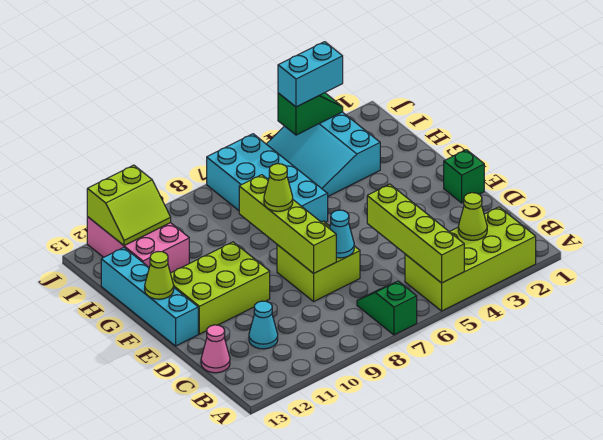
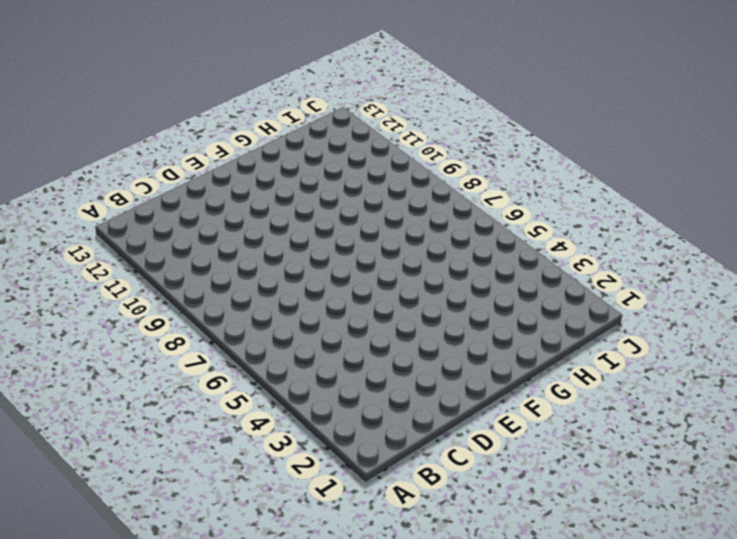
none -> lime 2x4 brick [405,207,536,311]
none -> green 1x2 slope [357,281,417,335]
none -> cyan 1x1 cone [249,301,278,349]

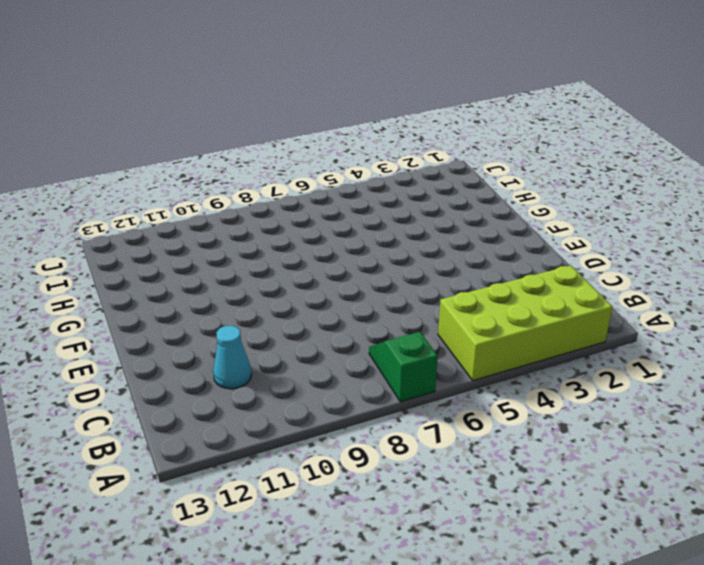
none -> pink 1x1 cone [201,325,230,373]
none -> lime 2x2 brick [277,221,360,301]
none -> green 1x1 brick [444,150,484,203]

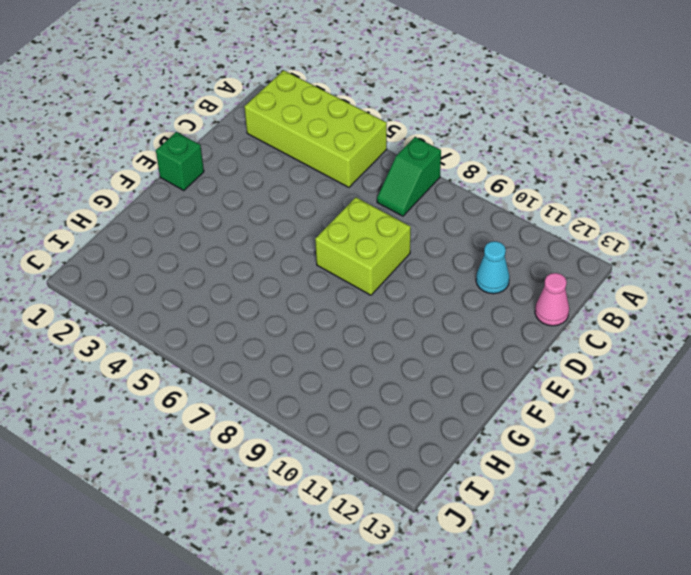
none -> lime 2x3 brick [170,242,270,334]
none -> cyan 1x4 brick [101,248,198,346]
none -> cyan 2x4 brick [207,134,328,222]

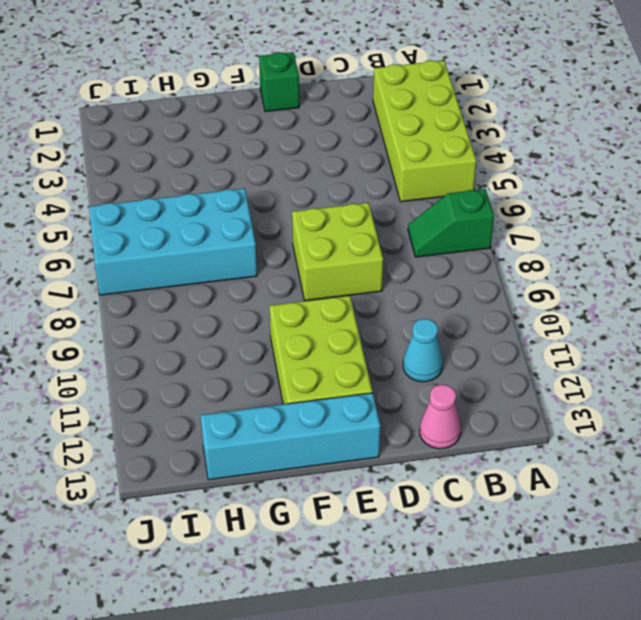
none -> cyan 3x3 slope [267,112,380,196]
none -> pink 2x3 brick [87,217,189,273]
none -> lime 1x4 brick [367,184,464,283]

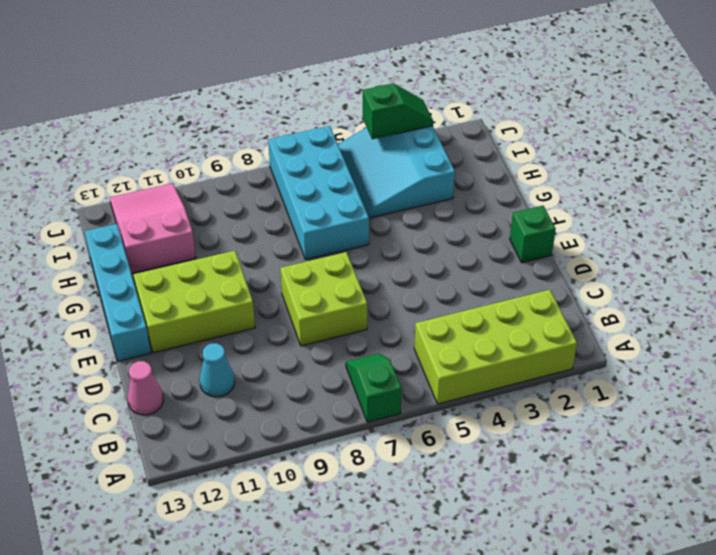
pink 2x3 slope [110,183,196,274] -> pink 2x3 brick [87,217,189,273]
none -> lime 1x4 brick [367,184,464,283]
none -> lime 1x1 cone [458,193,487,240]
none -> cyan 1x1 cone [329,210,354,258]

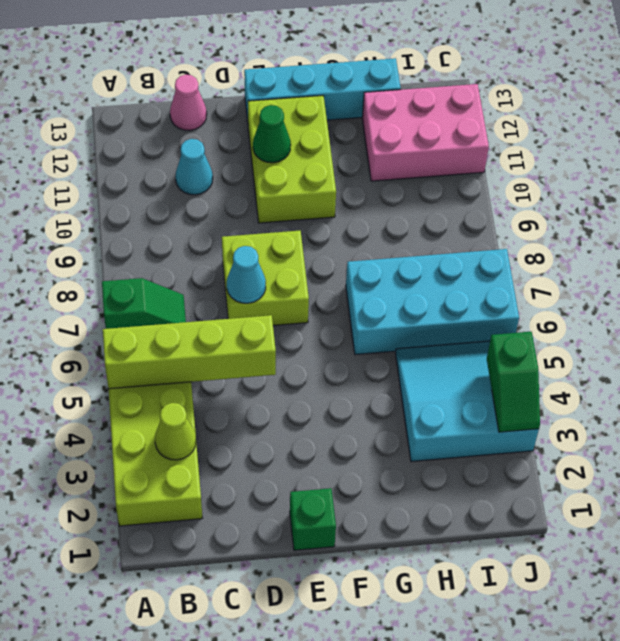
green 1x1 cone [253,105,291,163] -> none
none -> lime 1x4 brick [239,175,336,273]
none -> lime 1x1 cone [145,252,174,299]
none -> lime 2x2 slope [87,165,171,246]

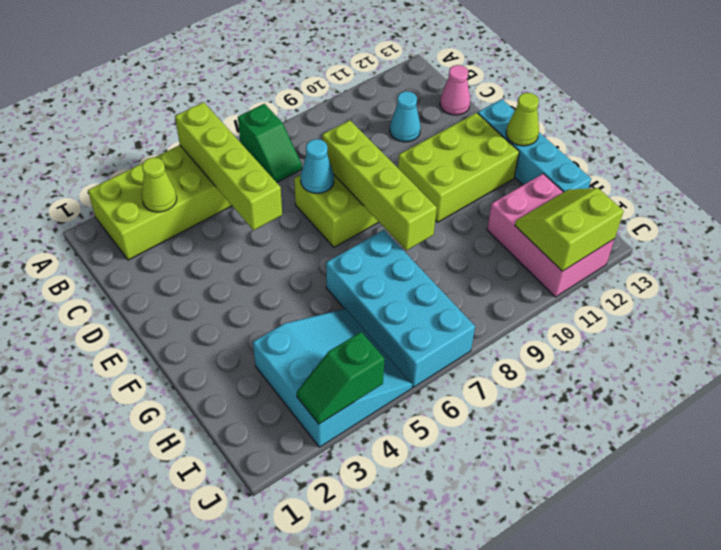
none -> green 1x1 brick [444,150,484,203]
none -> lime 1x1 cone [264,164,293,211]
none -> cyan 1x2 brick [278,42,343,107]

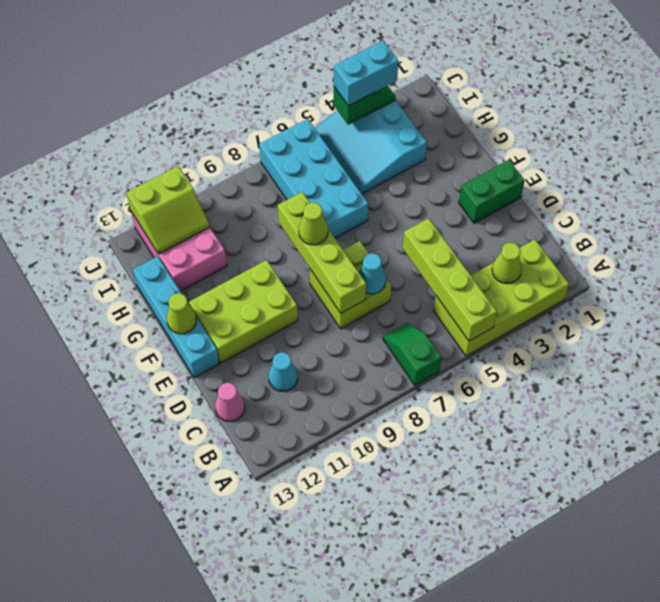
green 1x2 brick [459,160,525,223] -> green 1x1 brick [444,150,484,203]

